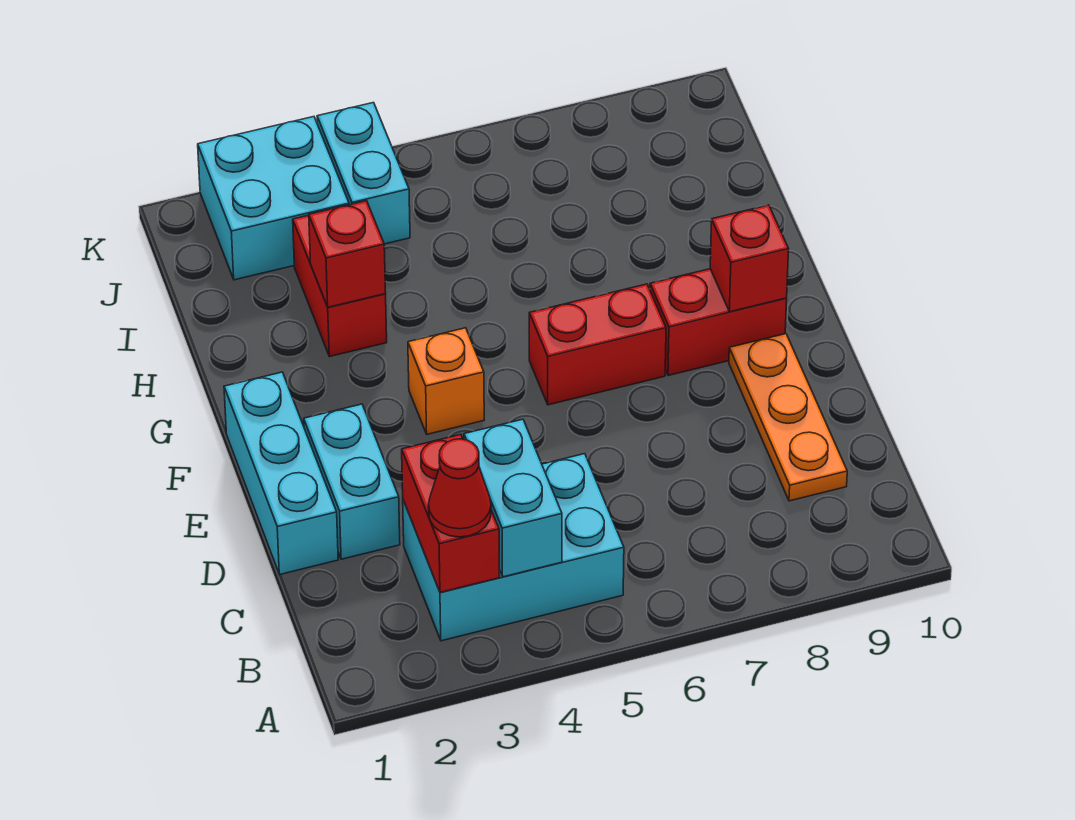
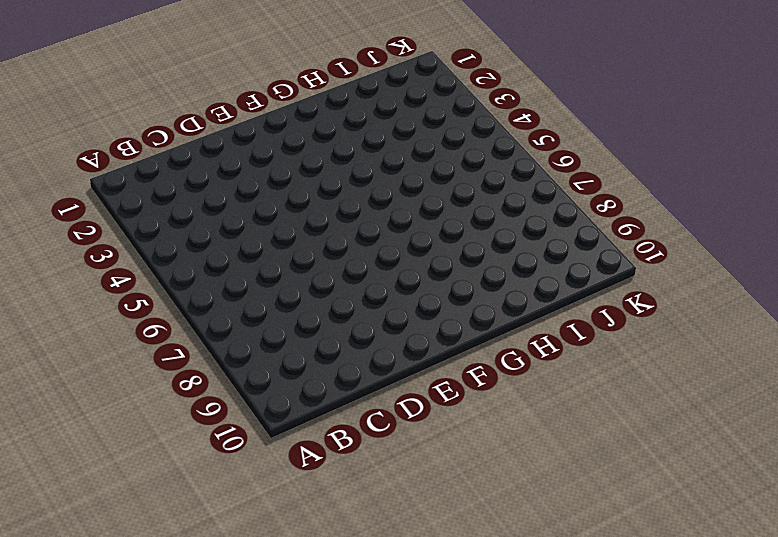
none -> cyan 2x3 brick [403,454,624,641]
none -> orange 1x3 plate [729,334,847,501]
none -> cyan 1x3 brick [224,372,338,575]

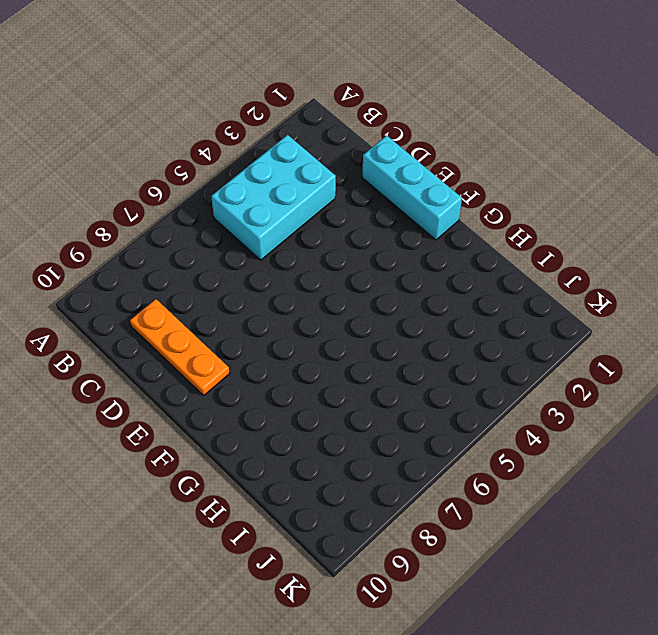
none -> cyan 1x2 brick [304,404,400,559]
none -> orange 1x1 brick [408,328,484,434]
none -> red 1x2 brick [529,284,666,405]

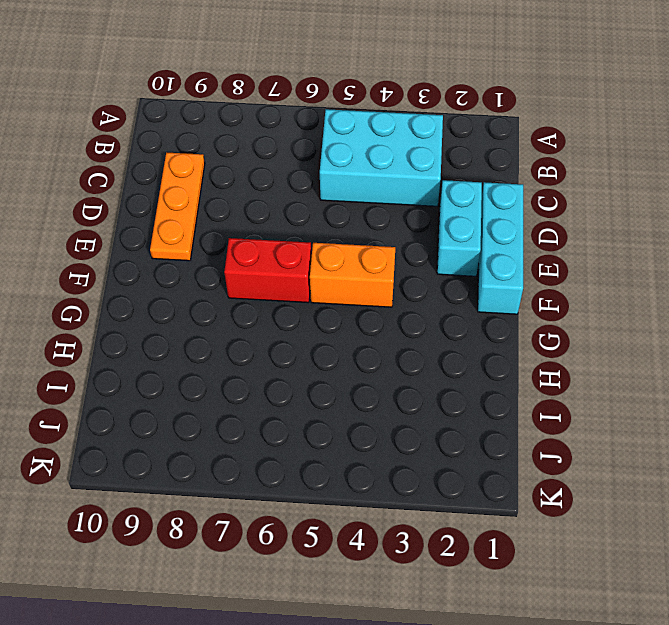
orange 1x2 brick [310,243,395,307] -> orange 1x1 brick [408,328,484,434]
none -> red 1x2 brick [650,269,787,376]
none -> red 1x2 brick [293,215,387,357]
none -> cyan 2x2 brick [198,117,349,280]

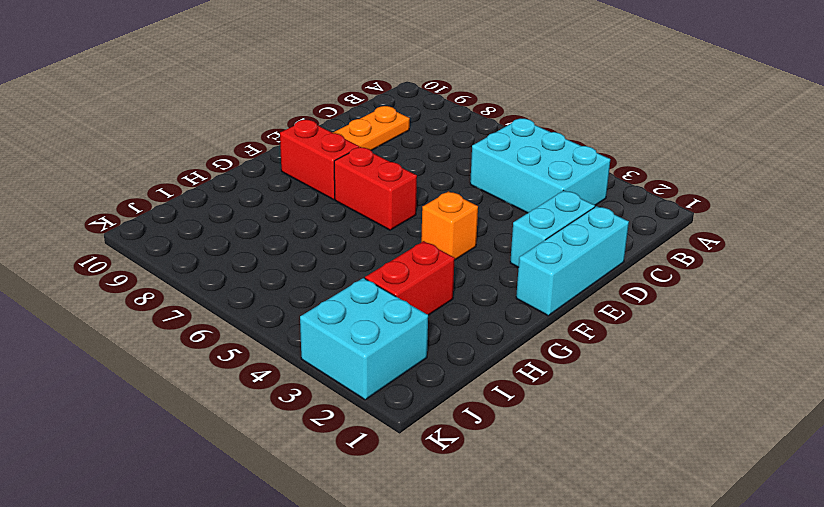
none -> cyan 1x2 brick [317,103,410,244]
none -> red 1x2 brick [402,435,500,592]
none -> cyan 1x2 brick [464,419,562,577]

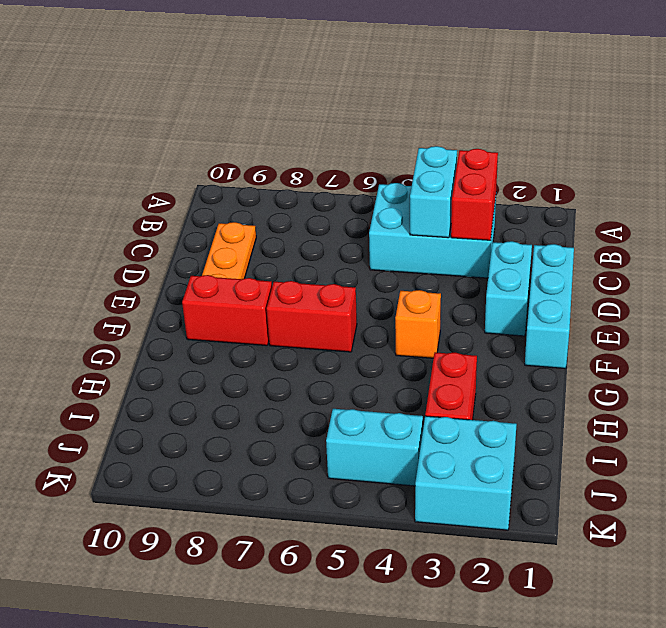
cyan 1x2 brick [326,409,423,486] -> cyan 1x2 brick turned to [317,103,410,244]
none -> red 1x1 brick [710,205,789,312]
none -> red 1x1 brick [309,201,386,307]
none -> red 1x1 cone [428,439,491,537]

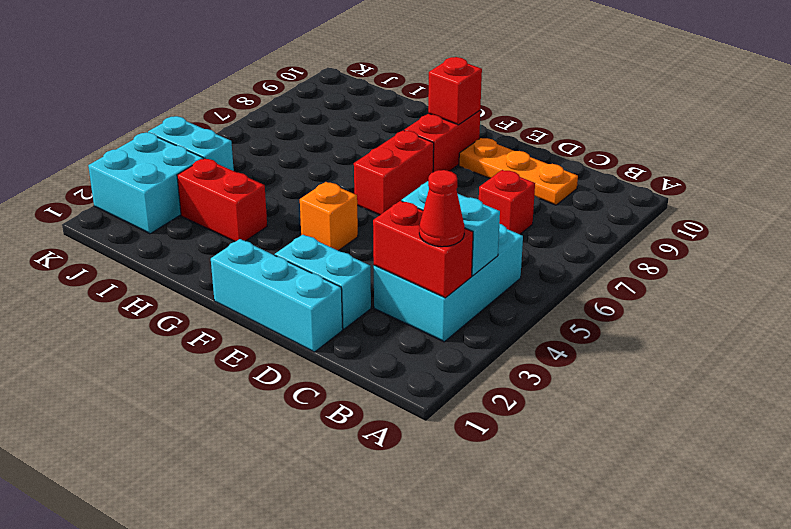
red 1x1 brick [479,170,535,234] -> red 1x1 brick moved to [309,201,386,307]

